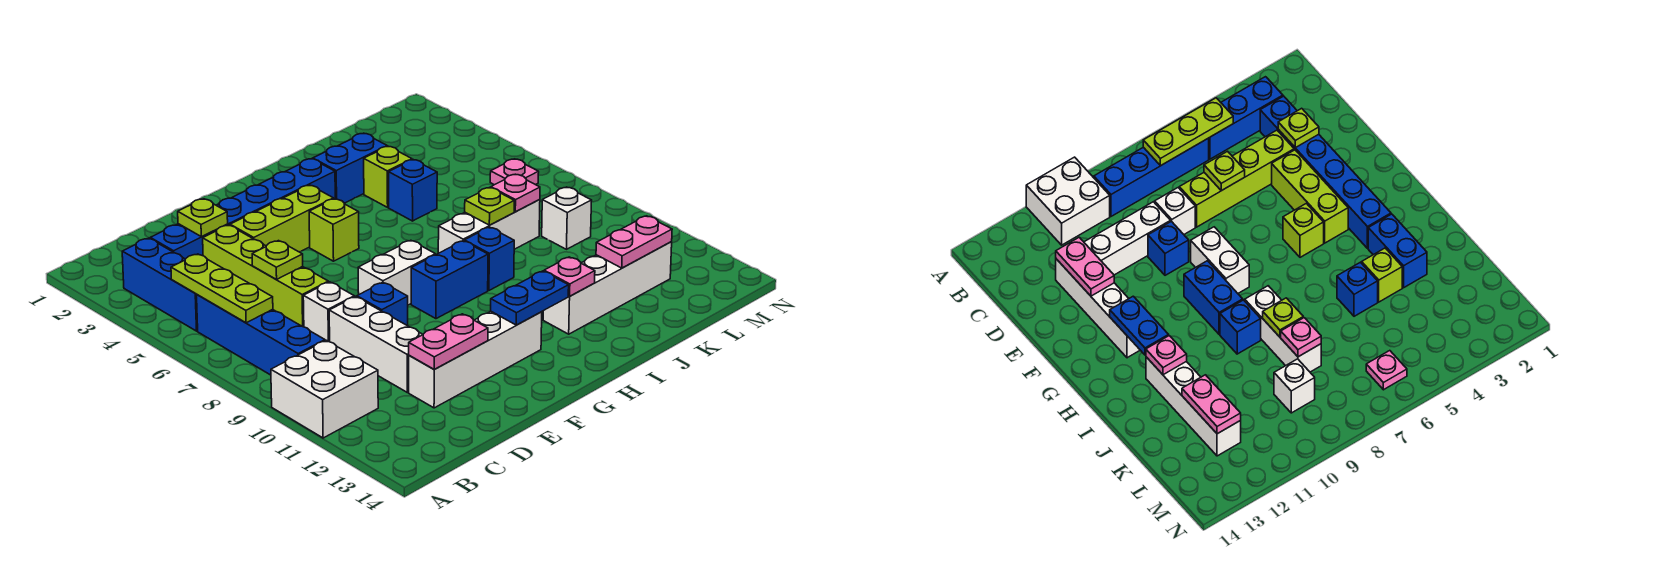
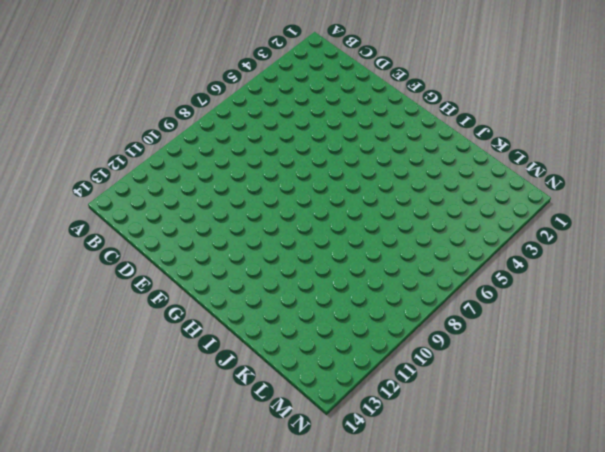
none -> white 2x2 brick [271,340,378,438]
none -> blue 1x3 brick [122,238,198,331]
none -> blue 1x4 brick [197,295,325,375]
none -> blue 1x6 brick [150,159,335,259]

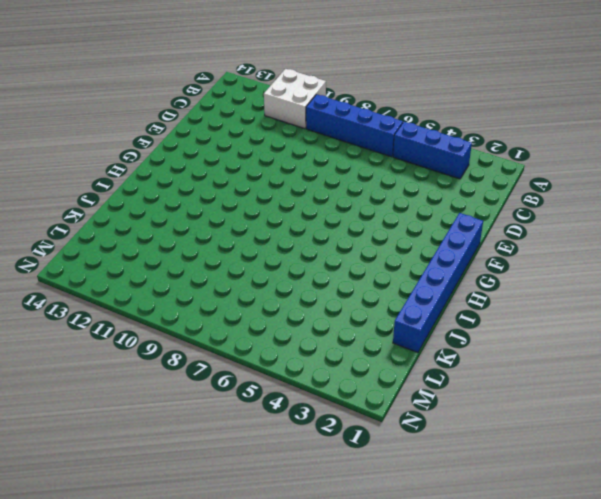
blue 1x6 brick [393,213,483,353] -> blue 1x6 brick moved to [150,159,335,259]
none -> lime 1x4 brick [203,225,328,327]
none -> white 1x1 brick [303,282,354,342]
none -> white 1x3 brick [329,297,423,392]
none -> white 1x4 brick [409,311,542,408]

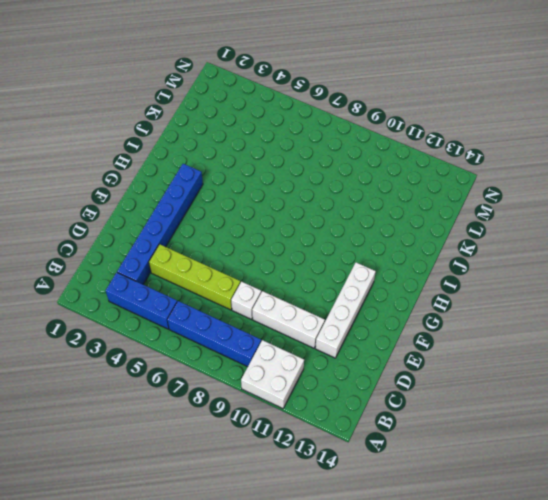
none -> lime 1x3 brick [230,185,333,252]
none -> blue 1x1 brick [357,282,408,326]
none -> white 1x2 brick [358,240,435,305]
none -> lime 1x1 brick [309,199,359,261]

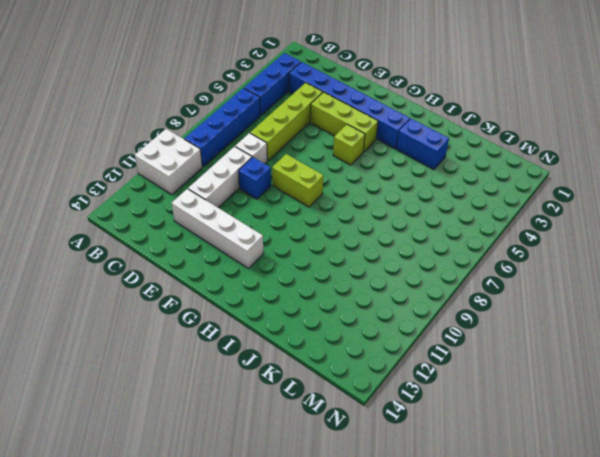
lime 1x2 brick [272,154,323,207] -> white 1x2 brick [358,240,435,305]
none -> blue 1x2 brick [411,241,488,319]
none -> white 1x3 brick [438,200,540,253]
none -> blue 1x1 brick [464,227,514,290]
none -> white 1x4 brick [543,242,672,334]

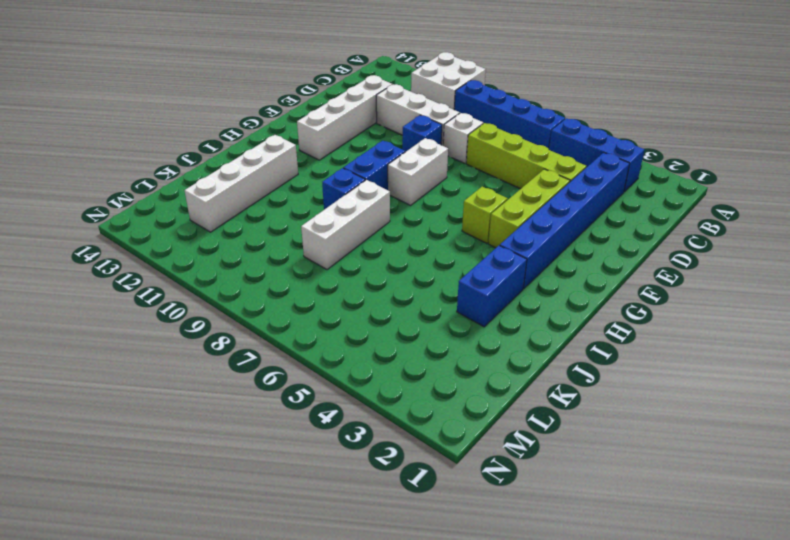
none -> lime 1x1 brick [364,146,412,207]
none -> blue 1x1 brick [389,160,437,221]
none -> white 1x1 brick [542,187,592,249]
none -> pink 1x1 plate [490,159,539,185]

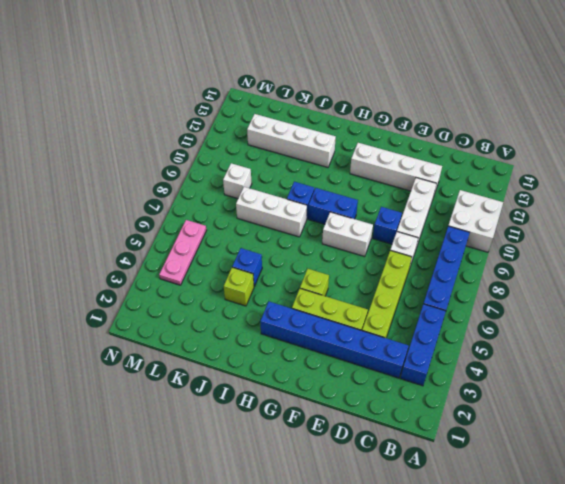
pink 1x3 plate [159,220,207,285] -> pink 1x1 plate [490,159,539,185]
none -> blue 1x2 brick [313,133,387,203]
none -> lime 1x3 plate [171,254,273,323]
none -> lime 1x1 plate [178,199,228,237]
none -> lime 1x1 plate [252,241,303,280]

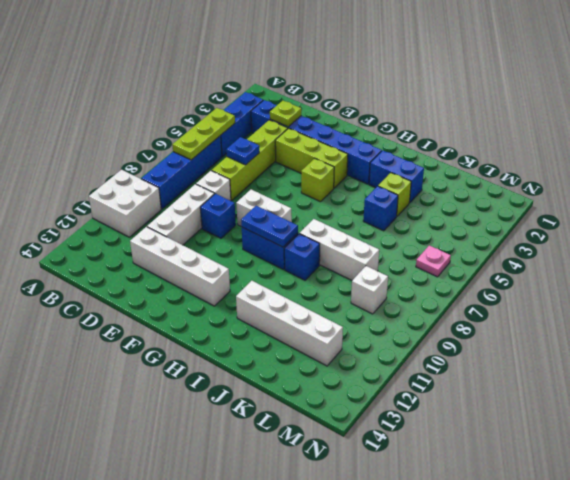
blue 1x1 plate [226,137,259,165] -> lime 1x1 plate [252,241,303,280]
blue 1x2 plate [241,206,298,247] -> blue 1x2 plate moved to [491,271,569,325]
none -> pink 1x2 plate [409,314,488,369]
none -> pink 1x1 plate [544,257,595,296]
none -> lime 1x1 plate [465,187,514,225]
none -> pink 1x1 plate [491,174,540,212]

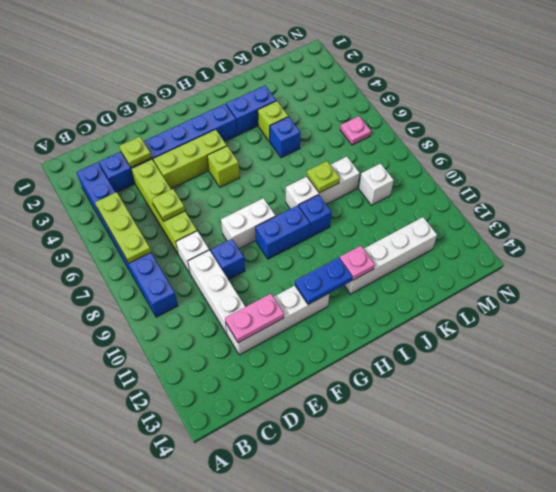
none -> white 2x2 brick [271,340,378,438]
none -> pink 1x1 plate [491,174,540,212]
none -> pink 1x2 plate [596,216,672,268]

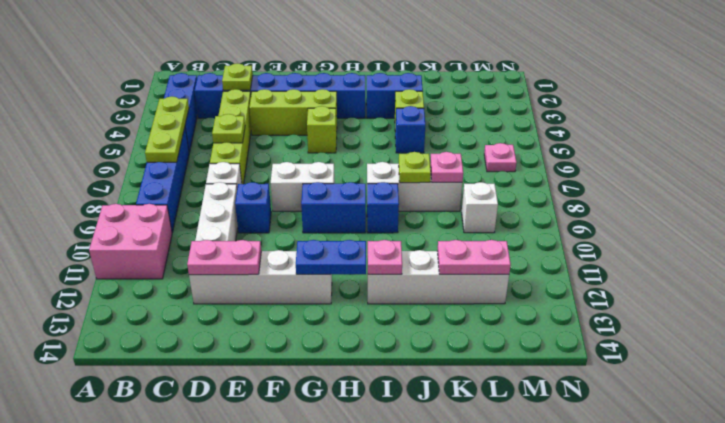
pink 2x2 brick [89,204,172,279] -> white 2x2 brick [271,340,378,438]

